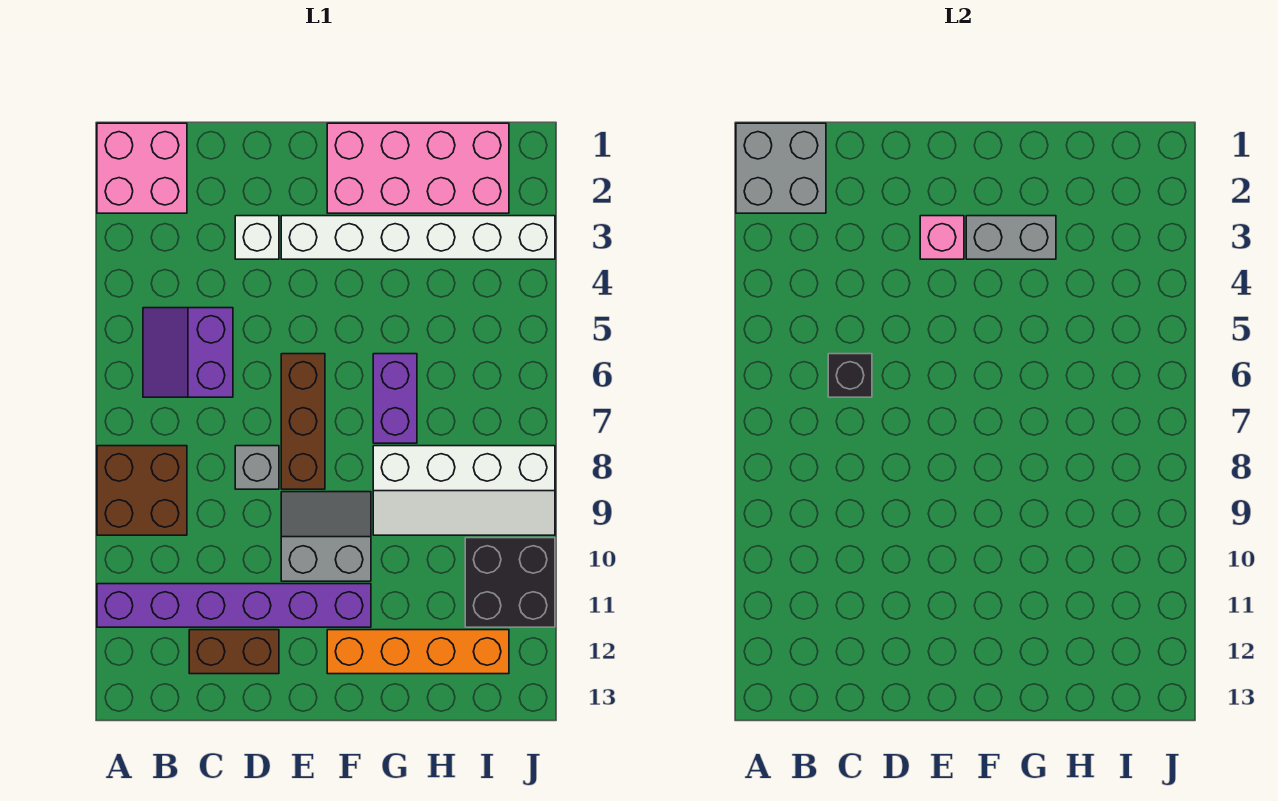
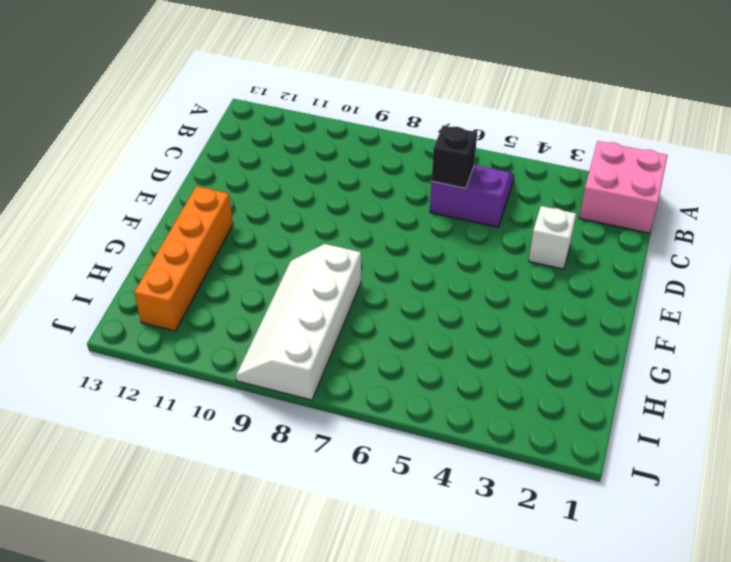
none -> brown 2x2 brick [97,446,187,535]
none -> purple 1x6 brick [97,584,371,627]
none -> brown 1x2 brick [189,630,279,674]

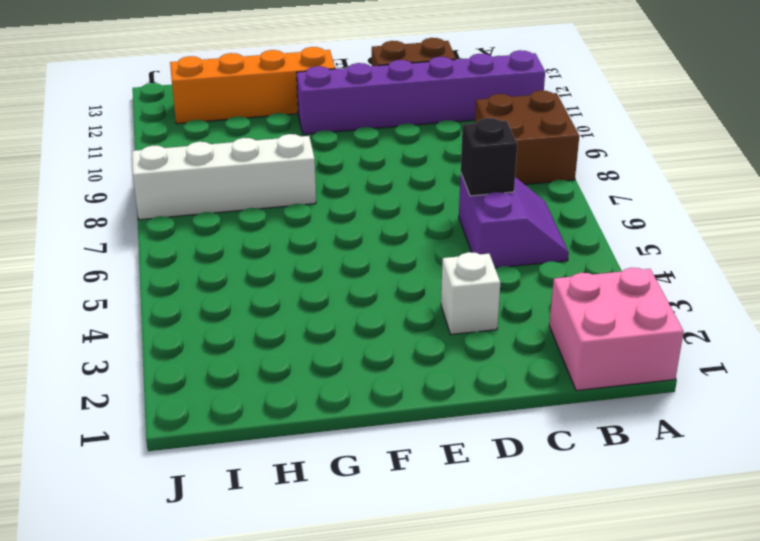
none -> grey 1x1 brick [235,446,279,489]
none -> white 1x6 brick [281,216,555,259]
none -> brown 1x3 brick [281,354,325,489]

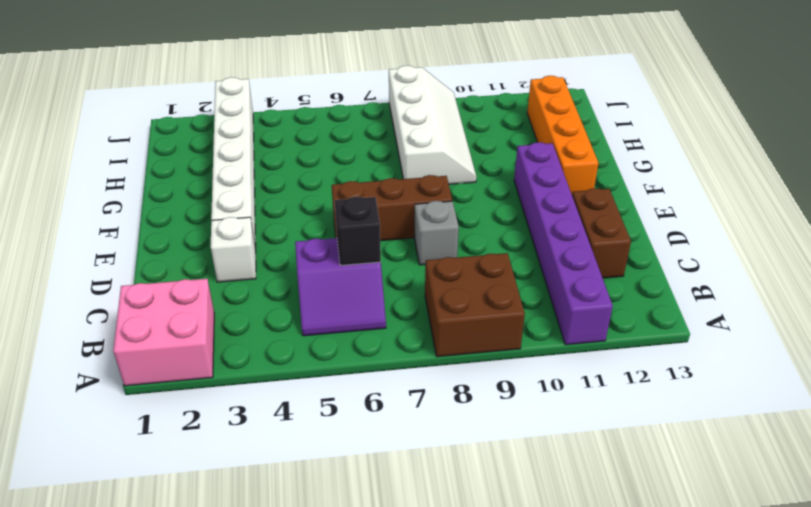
none -> grey 2x2 slope [281,492,371,581]
none -> pink 2x4 brick [327,123,509,213]
none -> purple 1x2 brick [373,354,417,443]

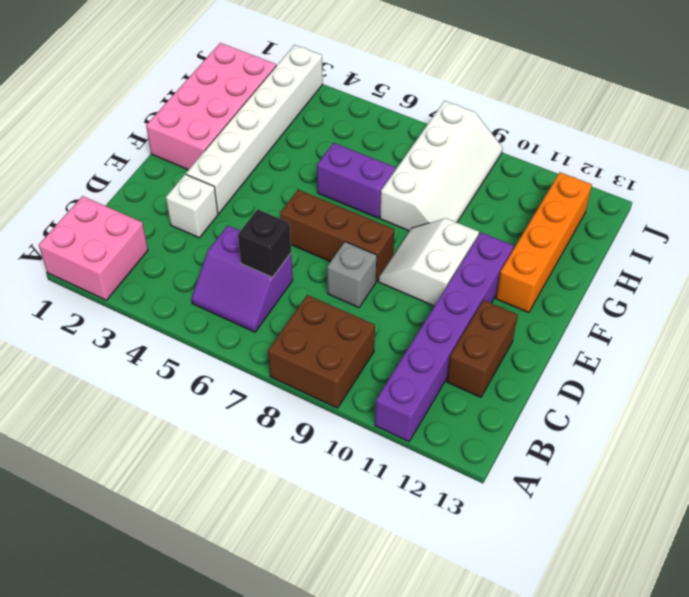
white 2x2 slope [378,218,479,306] -> grey 2x2 slope [281,492,371,581]
none -> black 2x2 brick [465,538,555,627]
none -> grey 2x2 brick [736,123,826,213]
none -> pink 1x1 brick [920,216,964,259]

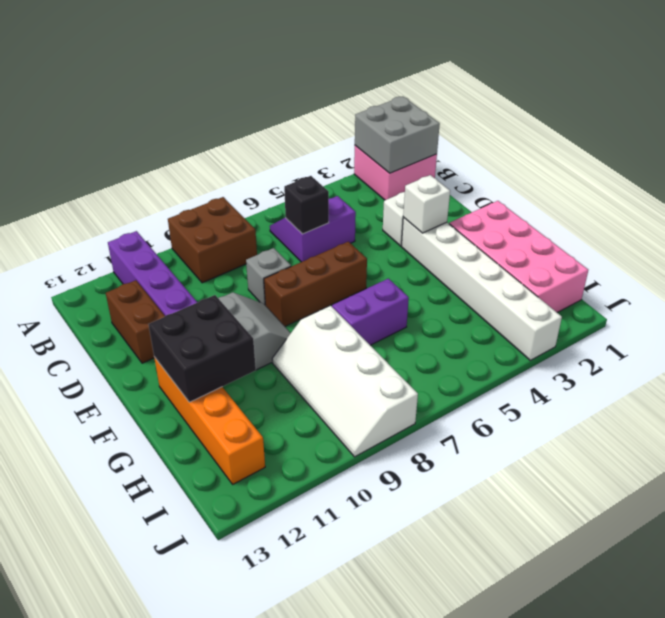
white 1x1 brick [403,175,450,233] -> pink 1x1 brick [920,216,964,259]
black 2x2 brick [149,295,256,402] -> black 2x2 brick moved to [465,538,555,627]
none -> grey 1x2 brick [966,216,1056,259]

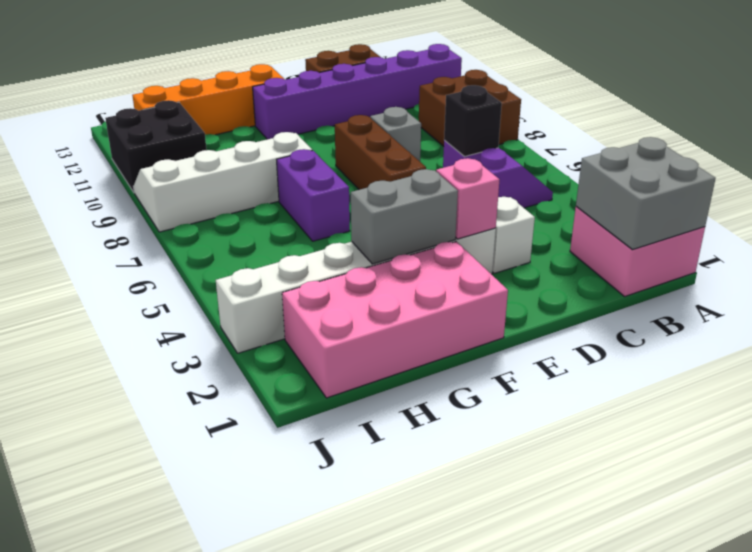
none -> grey 2x2 slope [281,492,371,581]

